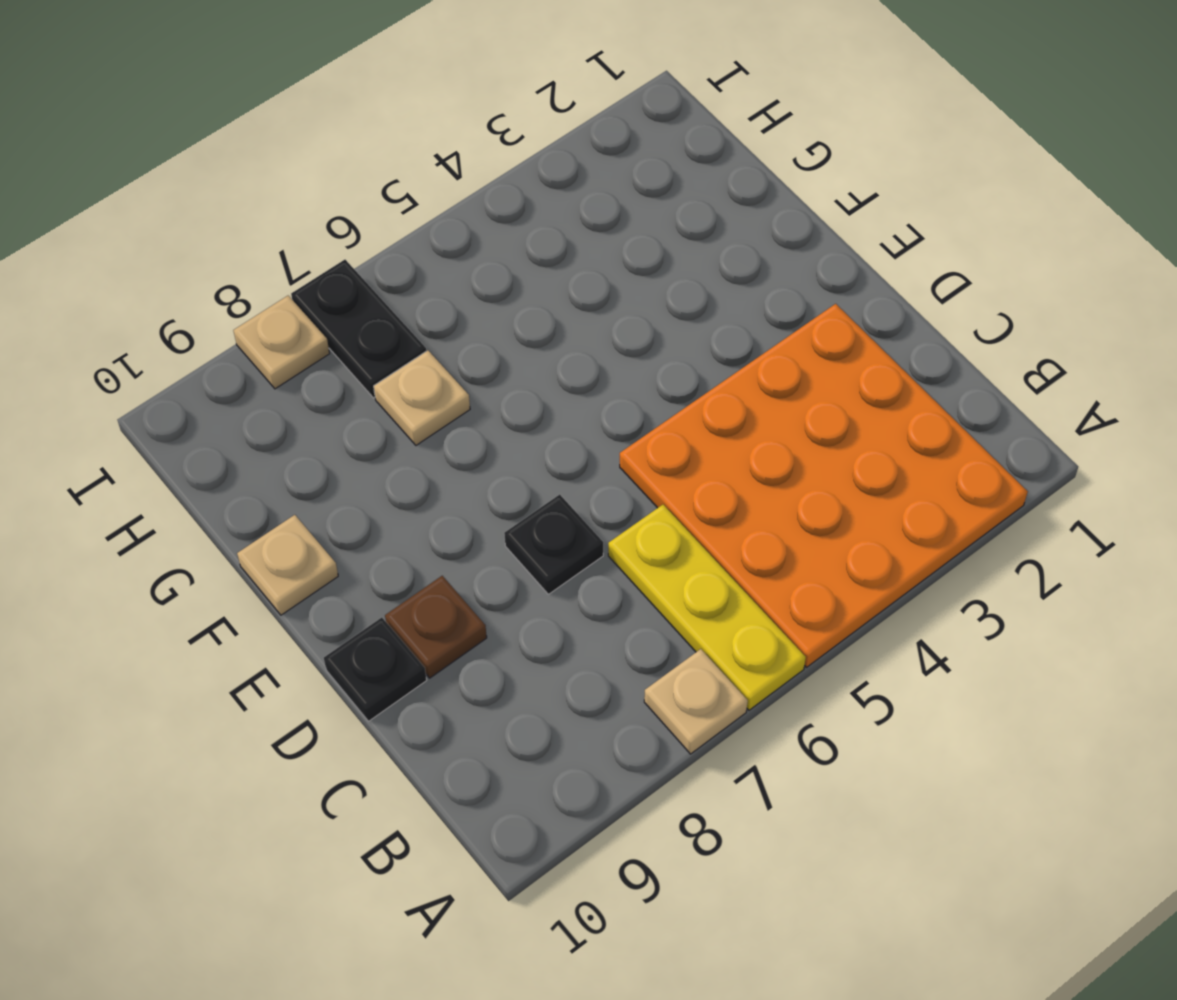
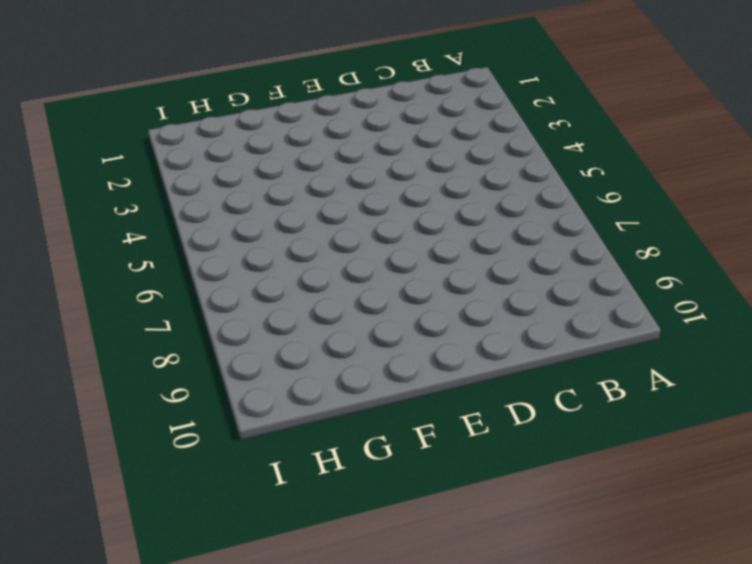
none -> orange 4x4 plate [620,304,1028,667]
none -> yellow 1x3 plate [608,505,806,710]

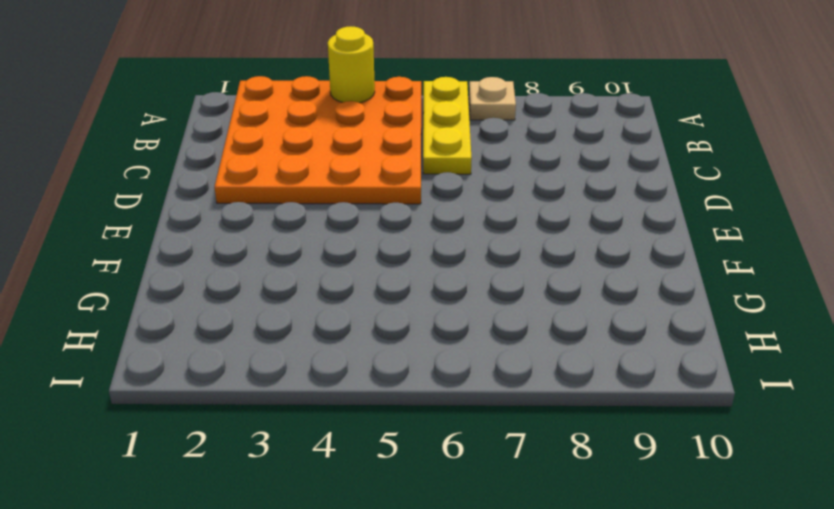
yellow 1x1 round brick [328,26,375,103] -> none
none -> black 1x1 plate [504,494,603,594]
none -> brown 1x1 plate [385,576,487,678]

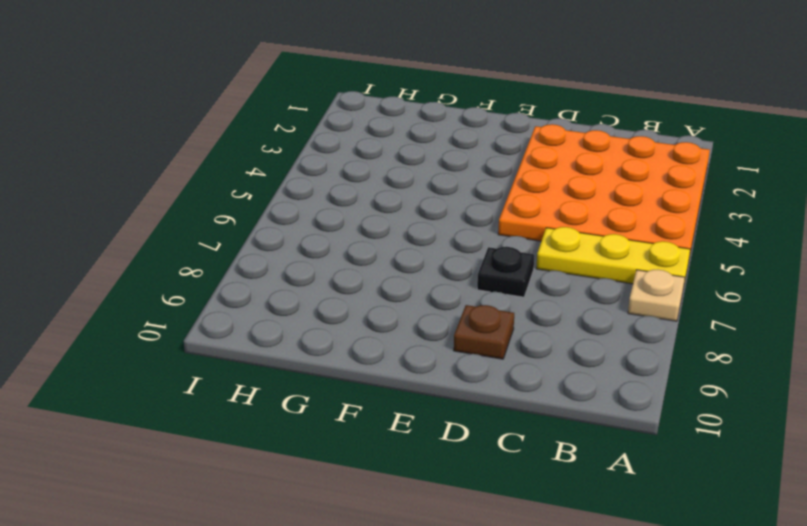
none -> black 1x1 plate [324,618,427,721]
none -> tan 1x1 plate [237,515,338,615]

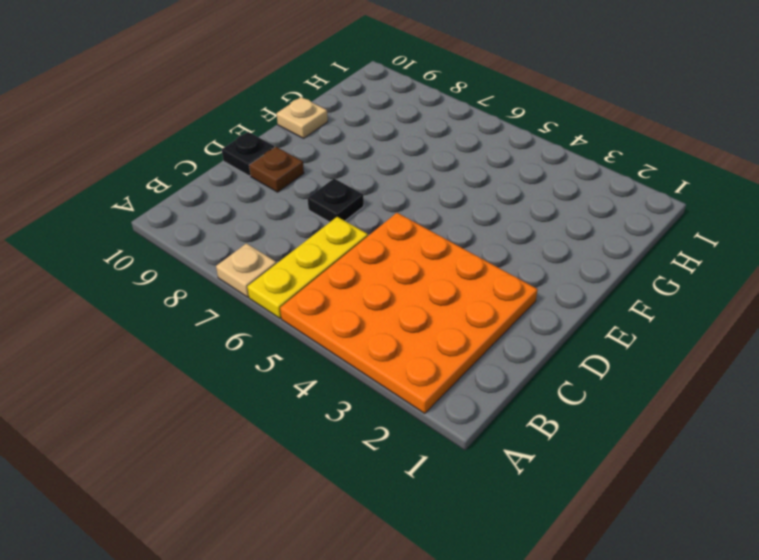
none -> tan 1x1 plate [374,351,470,445]
none -> black 1x2 plate [291,260,426,398]

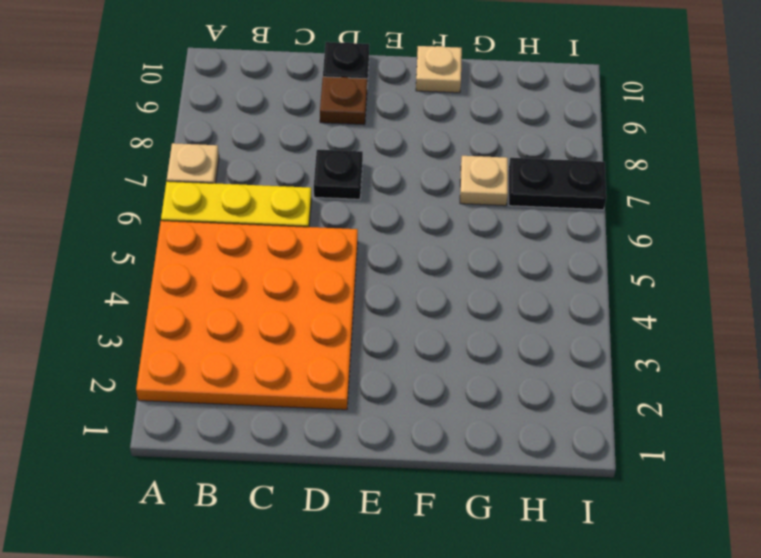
none -> tan 1x1 plate [233,296,330,389]

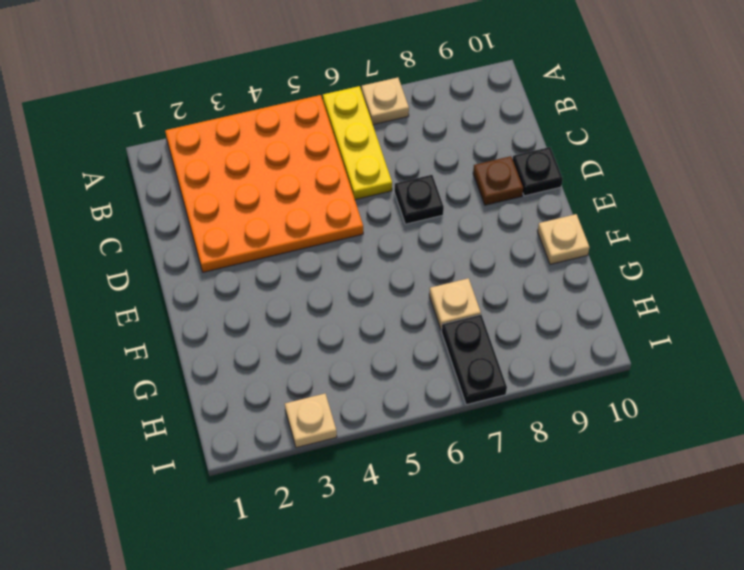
tan 1x1 plate [285,394,337,448] -> tan 1x1 plate moved to [233,296,330,389]

